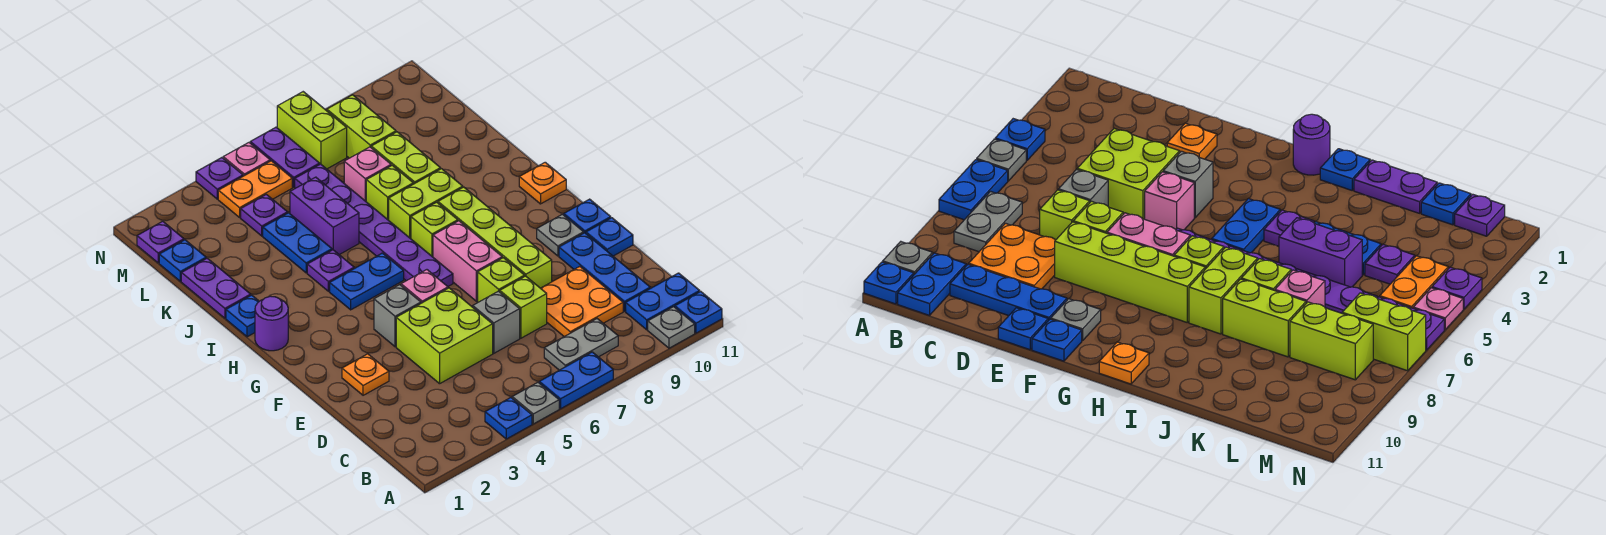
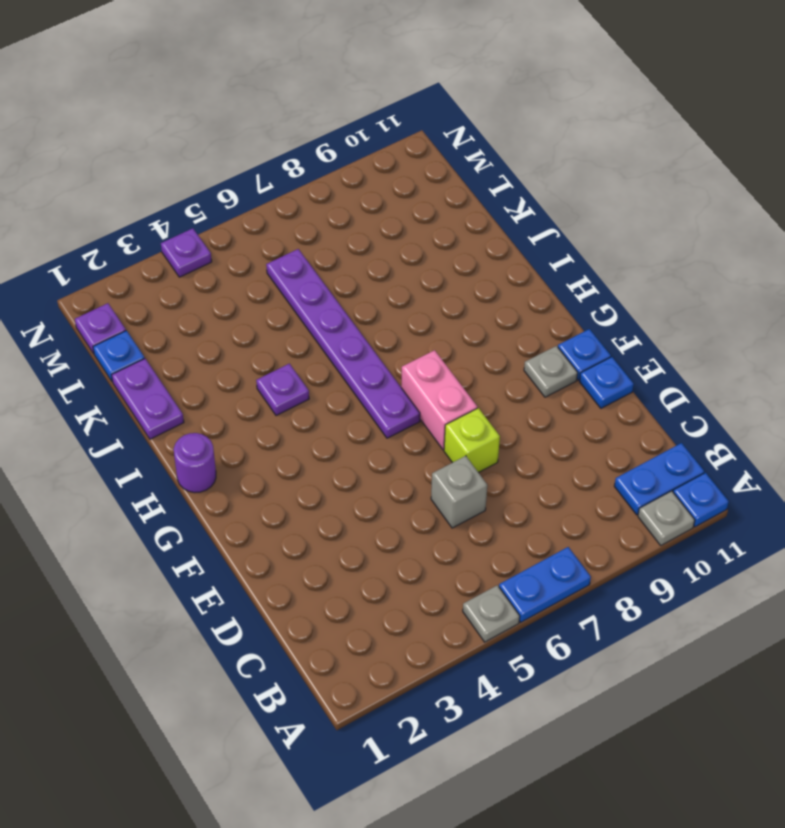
none -> blue 1x1 plate [485,398,532,439]
none -> grey 1x2 plate [544,319,618,370]
none -> orange 2x2 plate [541,266,623,337]
none -> blue 1x3 plate [559,233,650,311]

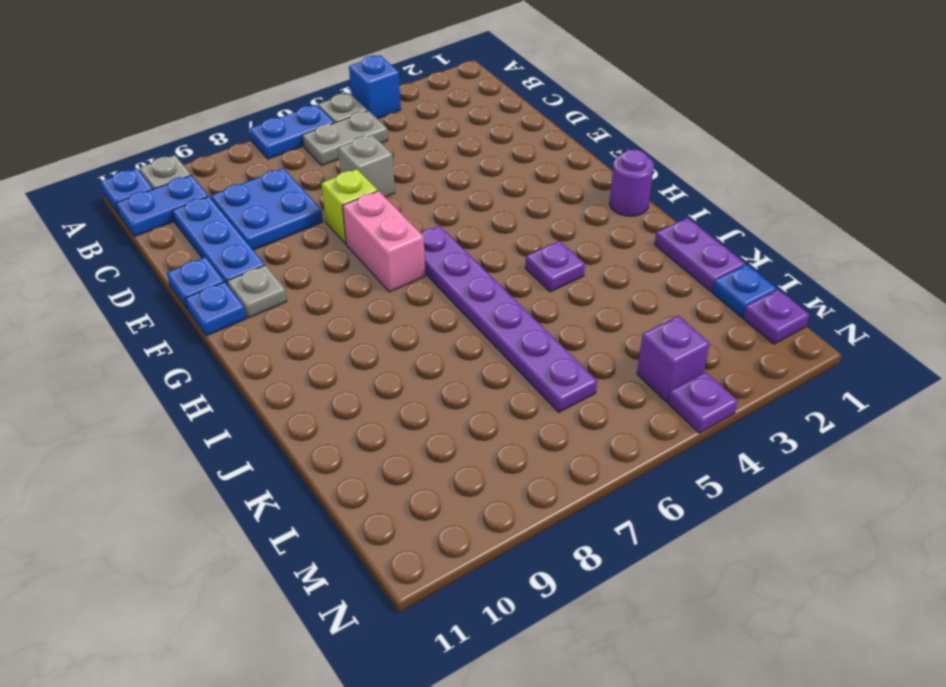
blue 1x1 brick [349,55,401,119] -> blue 1x1 plate [485,398,532,439]
grey 1x2 plate [302,111,388,166] -> grey 1x2 plate moved to [544,319,618,370]
blue 2x2 plate [211,168,323,250] -> orange 2x2 plate [541,266,623,337]
purple 1x1 brick [637,316,710,402] -> orange 1x2 plate [218,161,292,217]
none -> lime 2x2 brick [396,288,493,384]
none -> lime 1x1 brick [500,276,547,338]
none -> orange 1x1 plate [342,354,389,395]
none -> lime 1x4 brick [438,187,552,288]

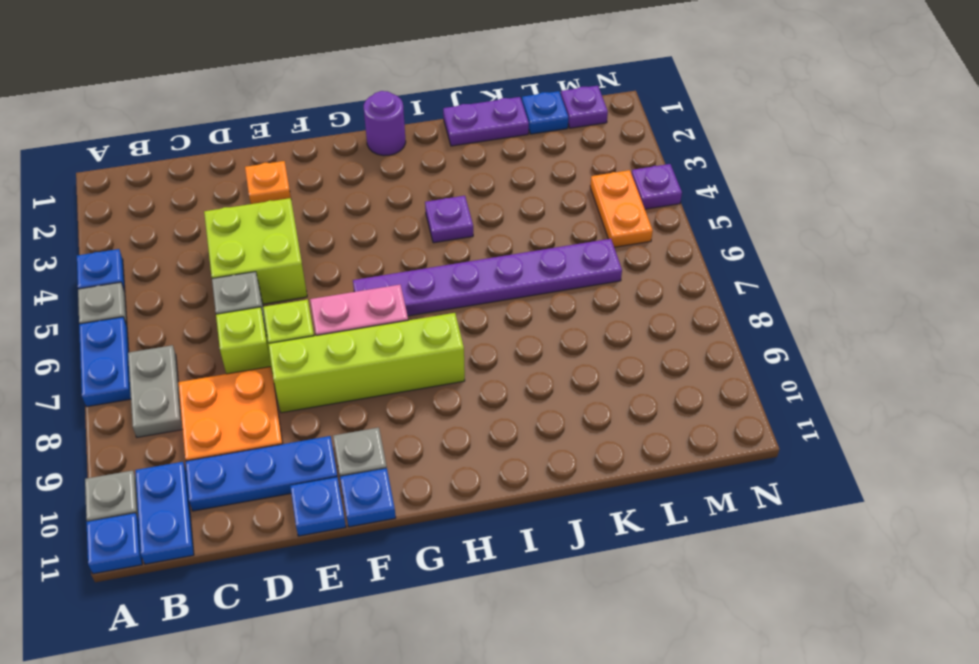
none -> grey 1x1 brick [374,285,421,347]
none -> pink 1x1 brick [401,270,448,303]
none -> blue 1x2 plate [330,253,404,310]
none -> lime 1x1 brick [411,202,458,257]

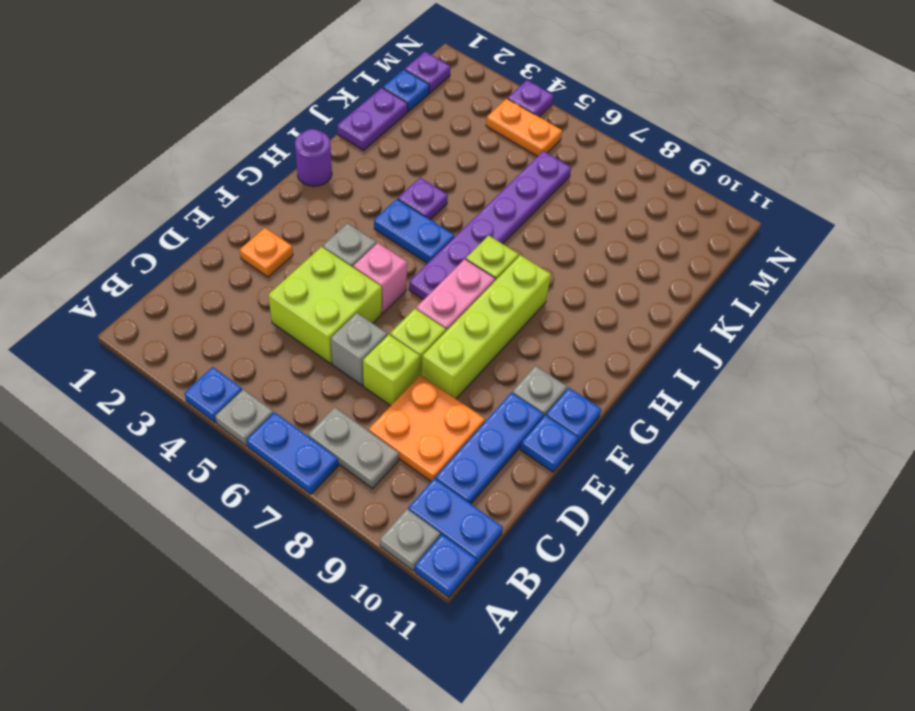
none -> orange 1x1 plate [519,162,566,204]
none -> blue 1x1 plate [226,295,259,337]
none -> lime 1x2 brick [389,169,463,239]
none -> blue 1x2 plate [263,213,332,273]

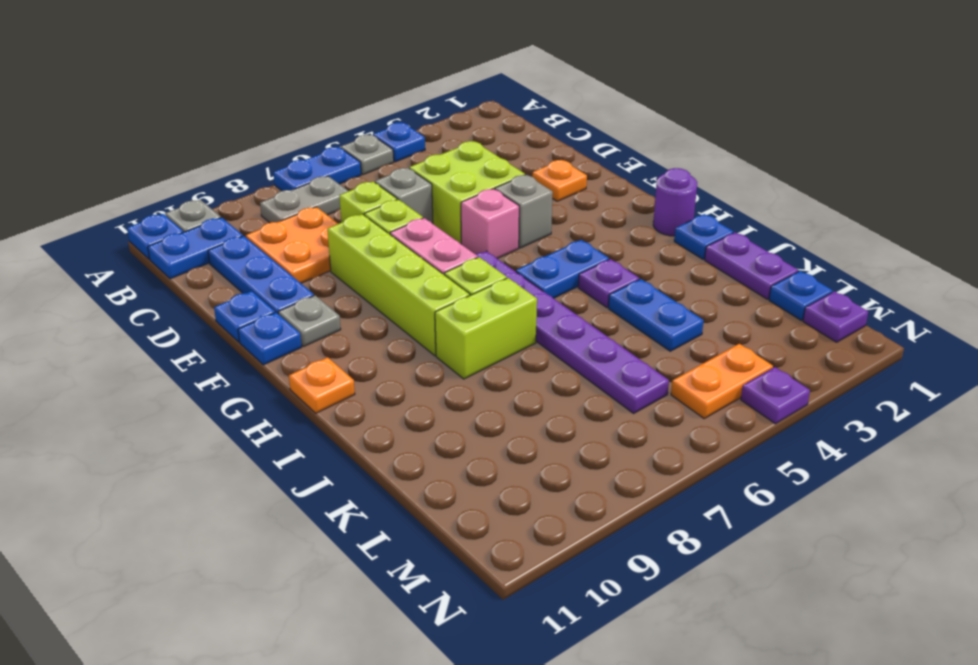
none -> purple 1x2 brick [290,177,359,255]
none -> lime 1x1 brick [366,165,413,220]
none -> lime 1x2 brick [371,132,441,184]
none -> pink 1x1 brick [344,147,391,201]

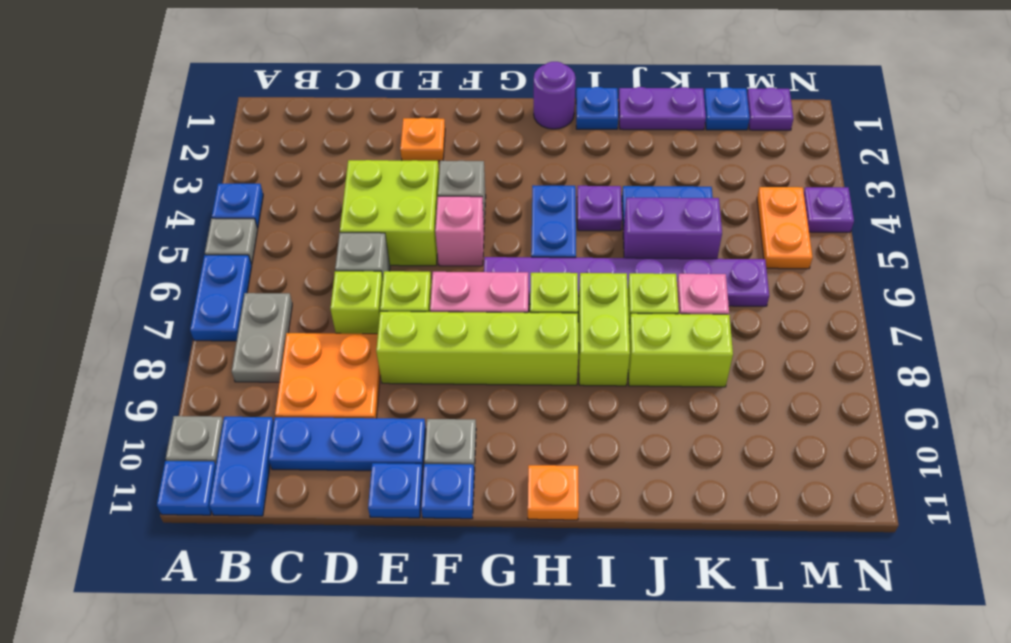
none -> purple 1x1 plate [241,194,288,236]
none -> lime 1x2 brick [327,95,396,158]
none -> purple 1x2 plate [250,127,320,187]
none -> lime 1x2 brick [277,92,347,169]

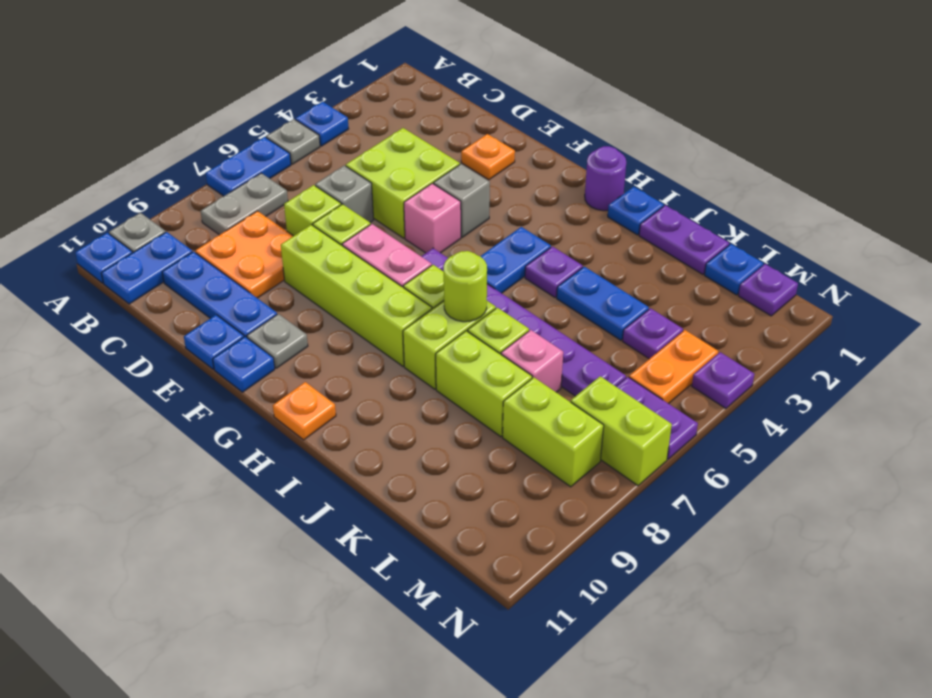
lime 1x1 round brick [444,251,487,322] -> none
none -> purple 1x2 brick [290,177,359,255]
none -> pink 1x1 plate [223,143,270,176]

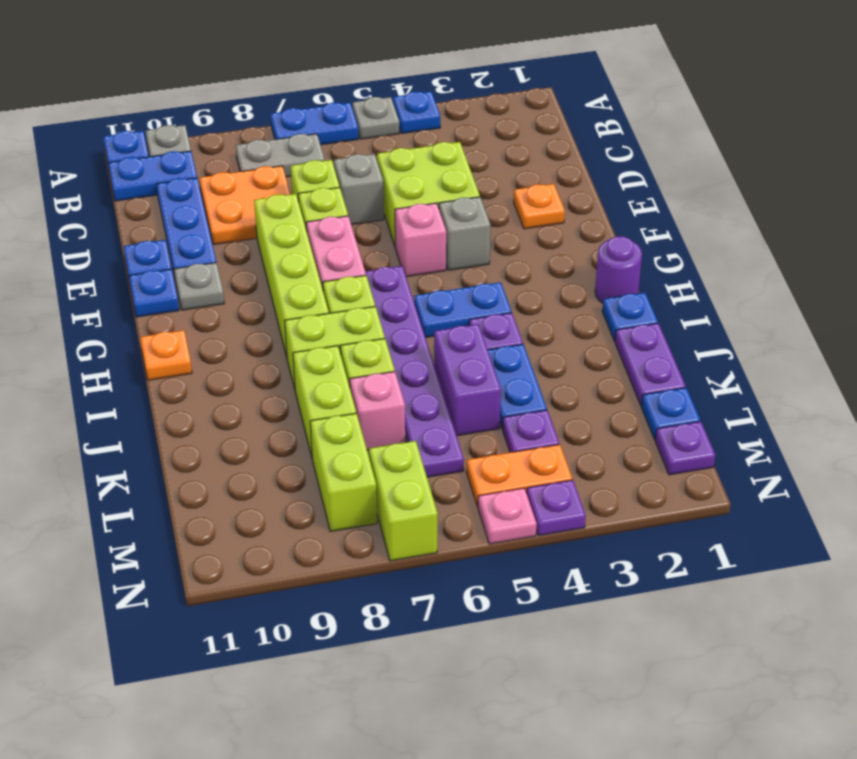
none -> purple 1x2 plate [250,127,320,187]

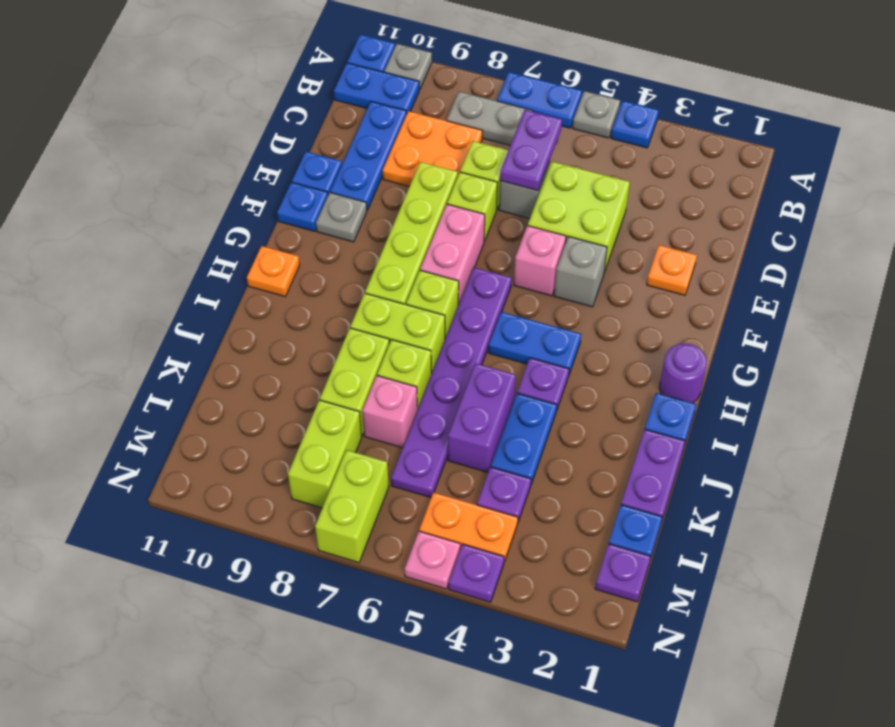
purple 1x2 plate [500,110,562,191] -> purple 1x2 plate moved to [250,127,320,187]

